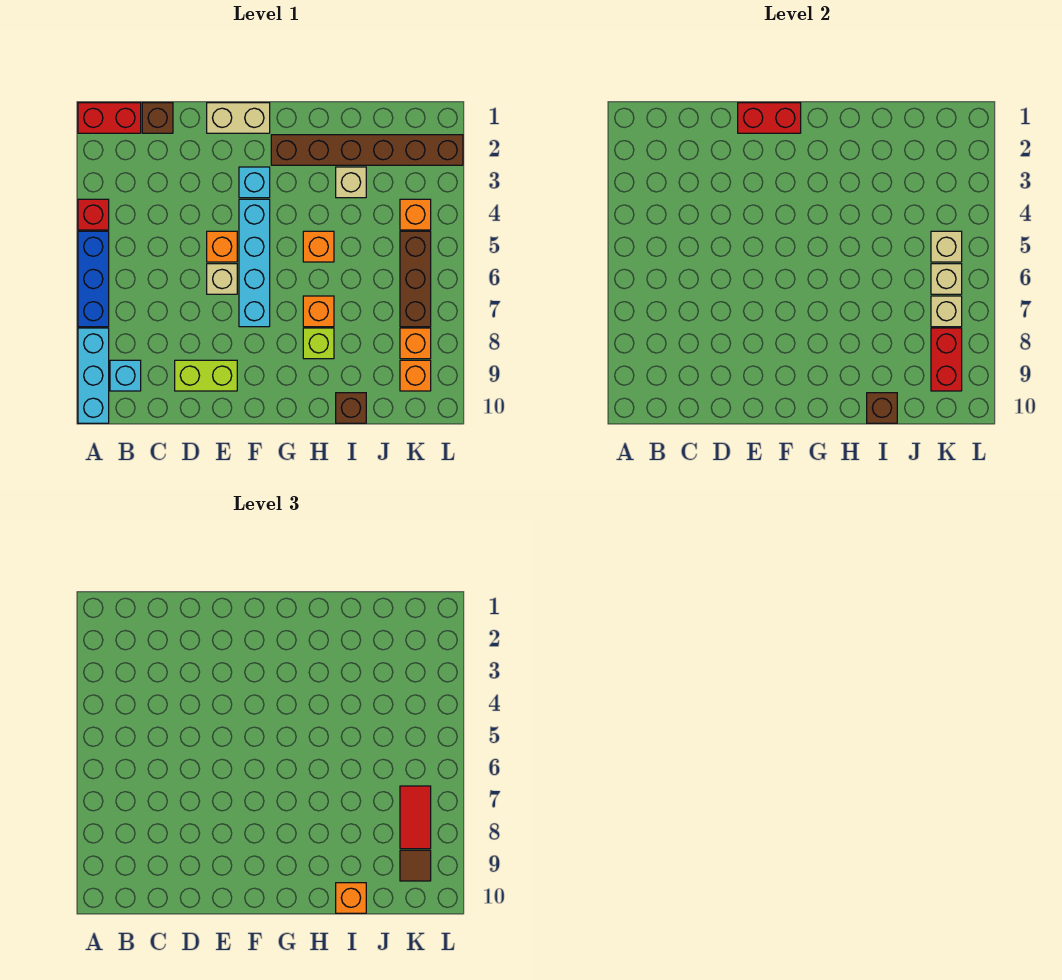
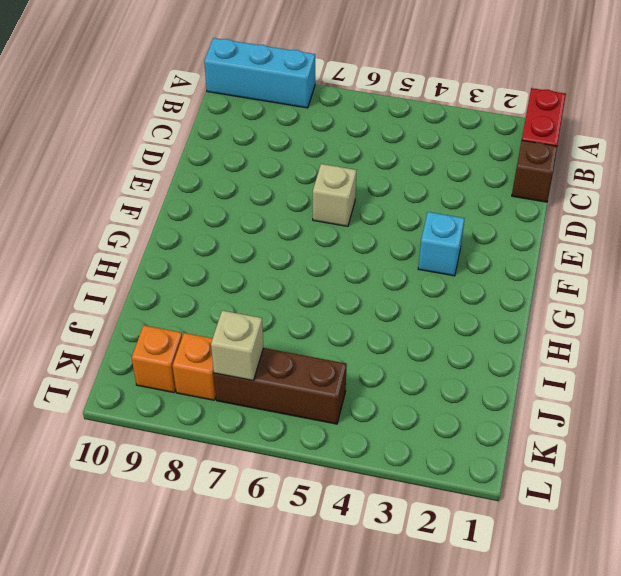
none -> red 1x1 brick [78,199,109,230]
none -> blue 1x3 brick [78,231,109,327]
none -> cyan 1x1 brick [110,360,141,391]
none -> lime 1x2 brick [175,360,237,391]

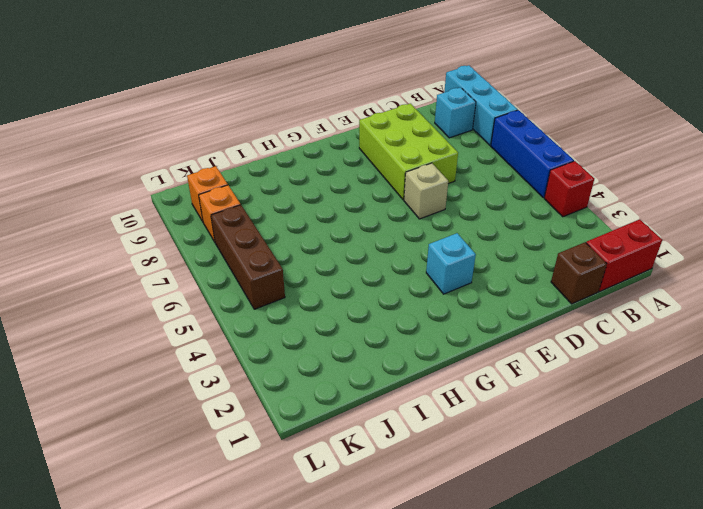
lime 2x3 brick [359,104,458,200] -> lime 1x2 brick [175,360,237,391]
none -> tan 1x2 brick [207,103,270,133]
none -> orange 1x1 brick [207,231,237,262]
none -> cyan 1x4 brick [239,199,270,327]
none -> brown 1x6 brick [271,135,463,165]

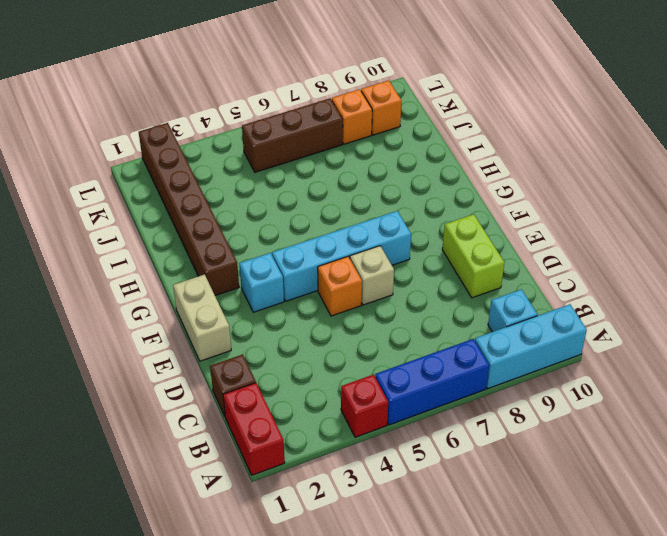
none -> orange 1x1 brick [303,231,334,262]
none -> orange 1x1 brick [303,296,334,327]
none -> lime 1x1 brick [303,328,334,359]
none -> tan 1x1 brick [336,167,366,198]

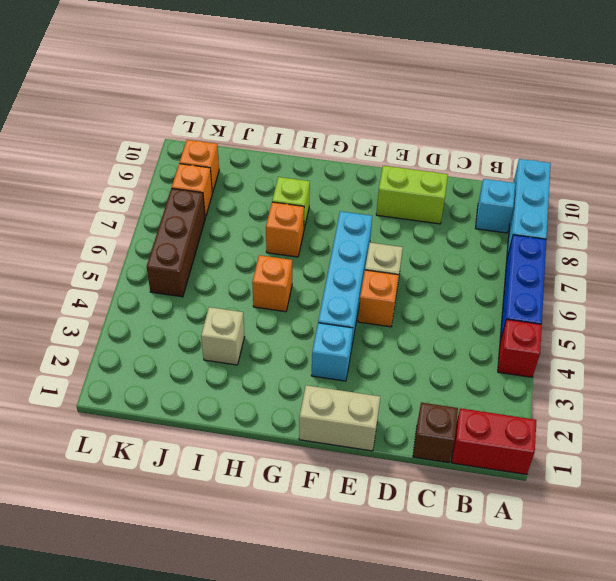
none -> brown 1x6 brick [271,135,463,165]
none -> brown 1x1 brick [336,393,366,423]
none -> orange 1x1 brick [400,199,431,230]
none -> red 1x2 brick [738,103,801,133]

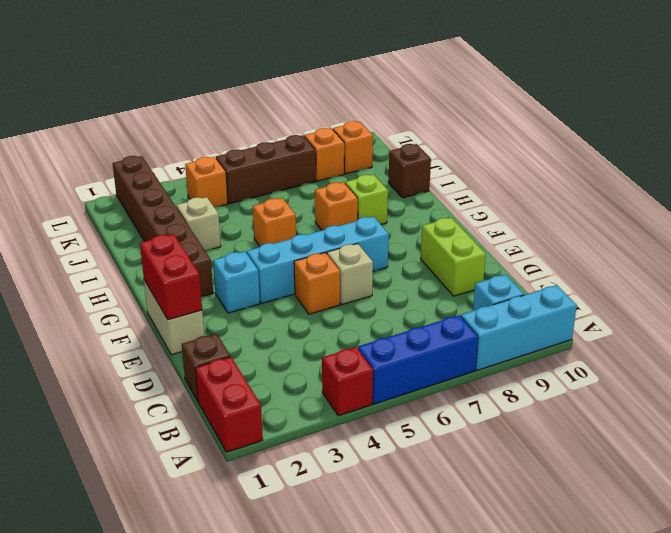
none -> brown 1x1 brick [867,393,897,423]
none -> tan 1x1 brick [931,231,962,262]
none -> tan 1x1 brick [931,264,962,294]
none -> tan 1x1 brick [931,296,962,327]

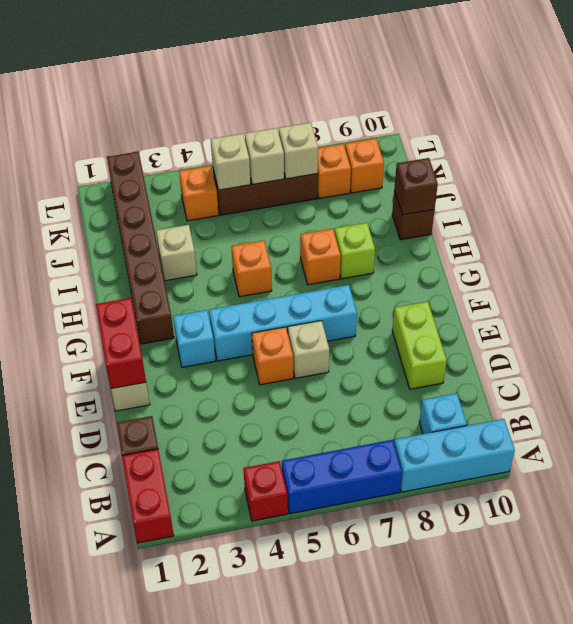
none -> red 1x2 brick [931,328,962,391]
none -> orange 1x1 brick [336,883,366,913]
none -> red 1x2 tile [400,786,431,849]
none -> brown 1x1 tile [400,850,431,881]

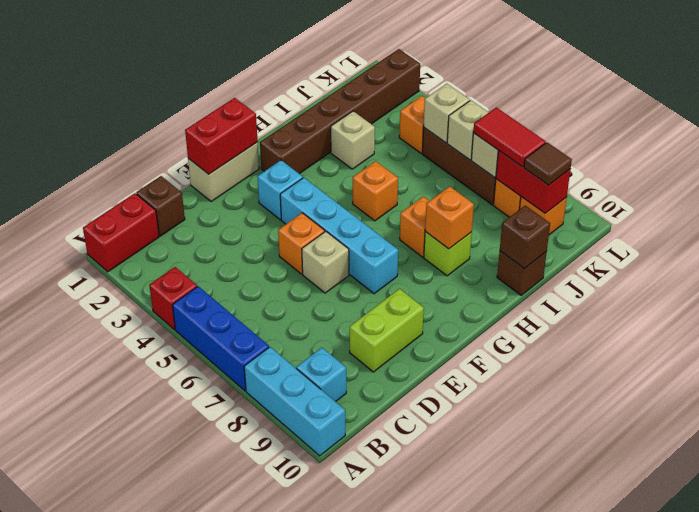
orange 1x1 brick [425,186,474,249] -> orange 1x1 brick moved to [336,883,366,913]

